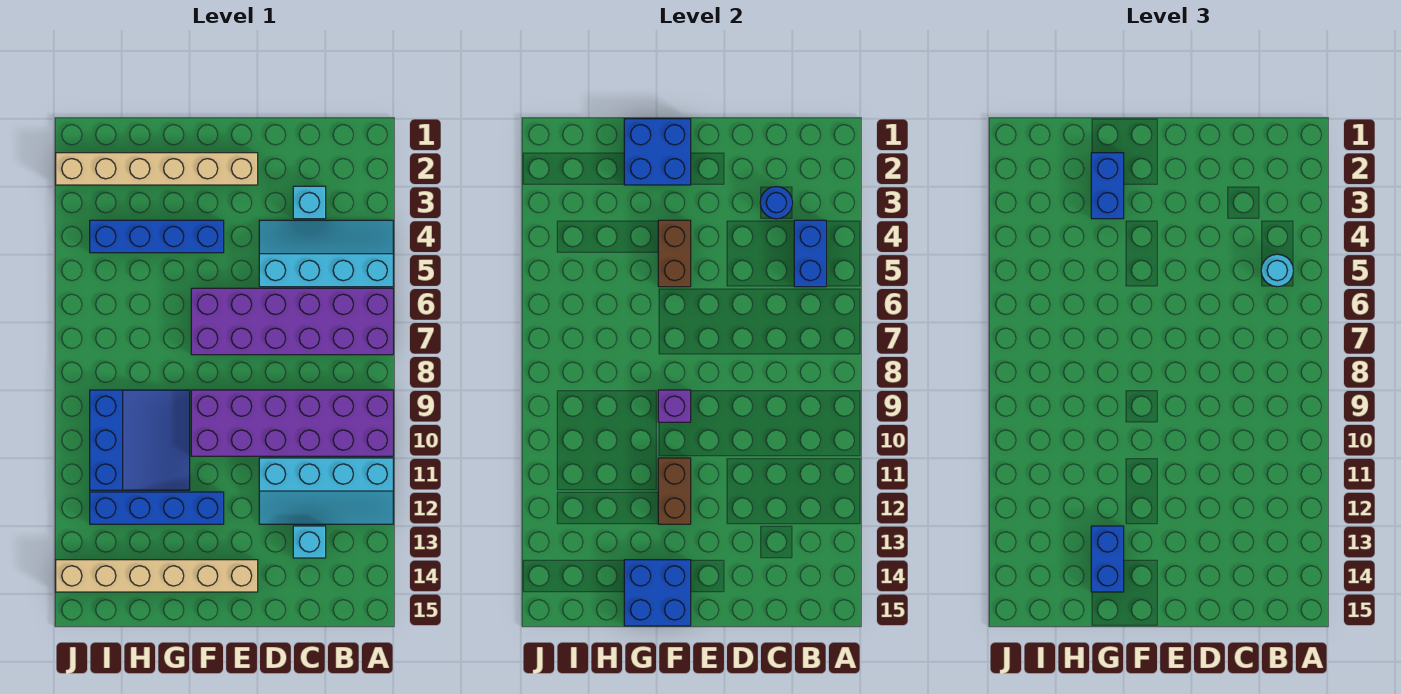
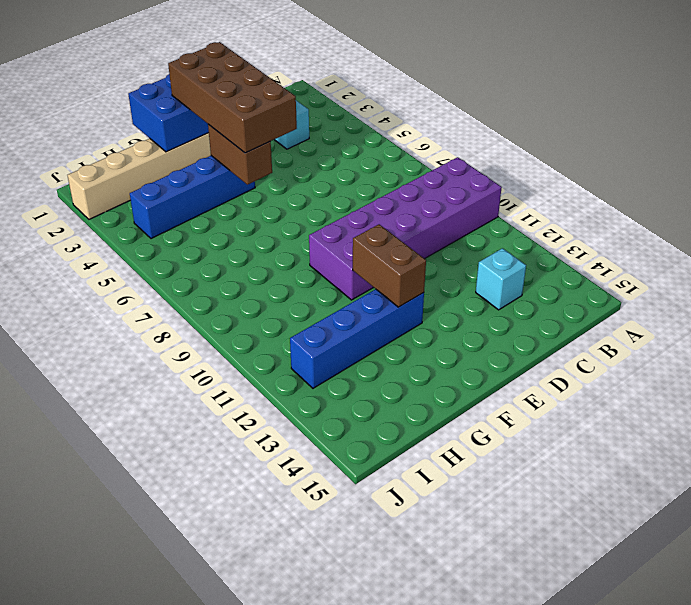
brown 2x4 brick [168,42,297,153] -> none
none -> cyan 2x4 slope [259,220,393,287]
none -> purple 2x6 brick [191,288,393,355]
none -> cyan 2x4 slope [259,458,393,524]

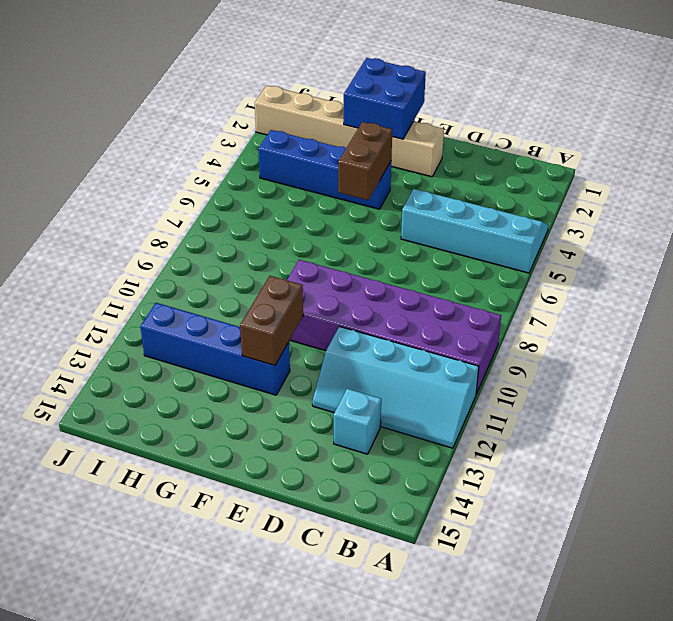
none -> purple 2x6 brick [191,288,393,355]
none -> cyan 1x1 brick [293,186,326,219]
none -> tan 1x6 brick [56,560,258,592]

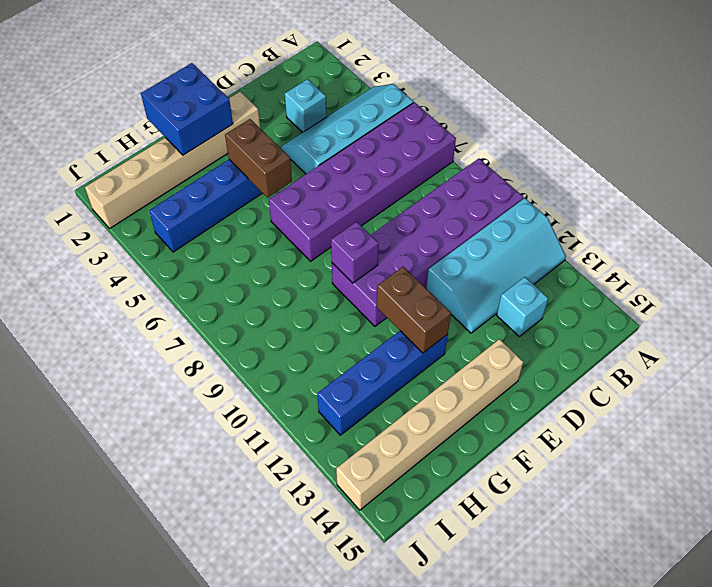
none -> blue 3x3 slope [90,390,190,490]
none -> blue 1x2 brick [794,220,826,287]
none -> blue 1x1 round brick [760,187,793,219]

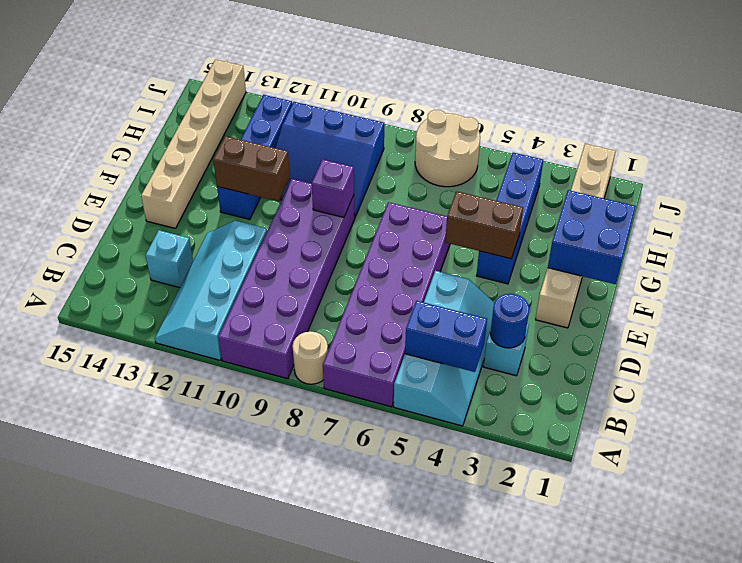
tan 1x1 round brick [292,331,328,384] -> none
tan 2x2 round brick [415,110,480,187] -> none
none -> blue 2x2 brick [624,560,691,626]
none -> cyan 1x1 round brick [1261,254,1293,287]
none -> blue 1x2 brick [1091,153,1124,219]

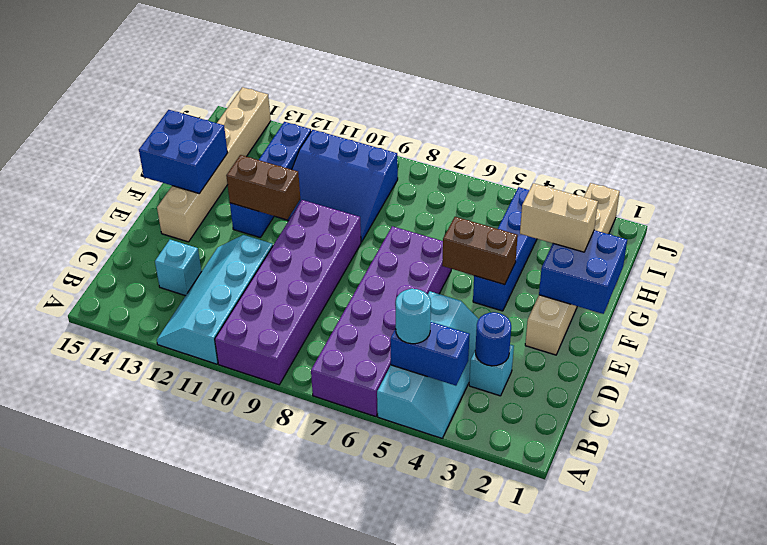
tan 1x2 brick [520,183,598,252] -> blue 1x2 brick [1091,153,1124,219]
none -> purple 1x1 brick [658,390,691,422]
none -> blue 1x2 brick [1091,526,1124,592]

